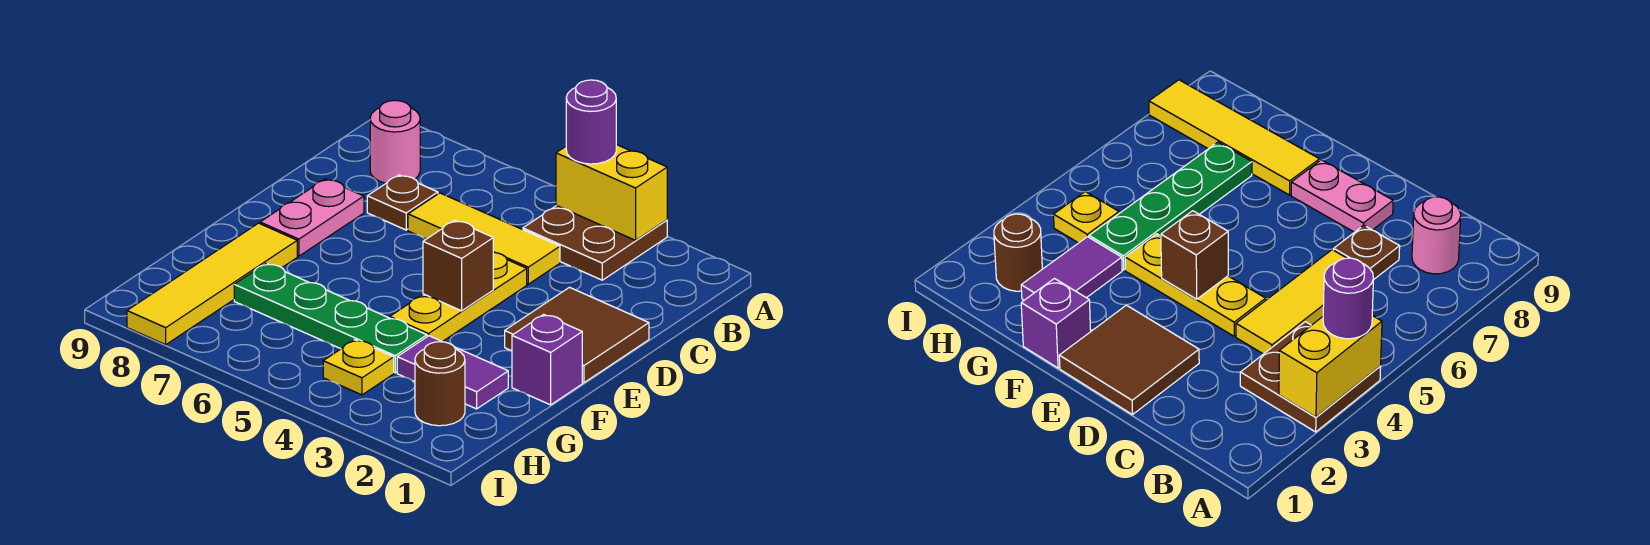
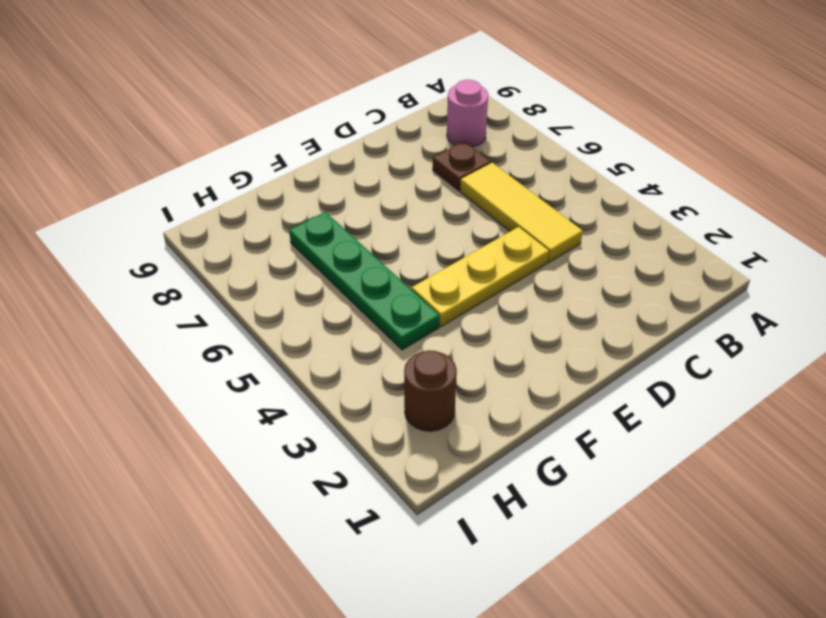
none -> brown 2x2 plate [523,206,667,280]
none -> brown 2x2 tile [505,287,649,383]
none -> pink 1x2 plate [260,179,364,256]

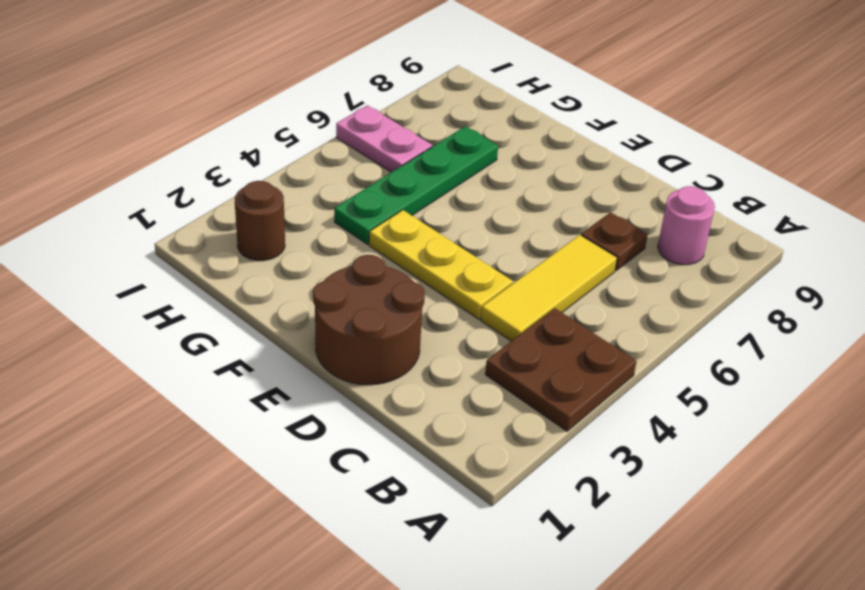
brown 2x2 round brick [313,255,425,385] -> brown 2x2 tile [505,287,649,383]
pink 1x2 plate [336,105,432,172] -> pink 1x2 plate moved to [260,179,364,256]
none -> purple 1x1 brick [512,314,582,405]
none -> yellow 1x4 tile [127,223,297,345]
none -> purple 1x2 tile [397,336,508,409]

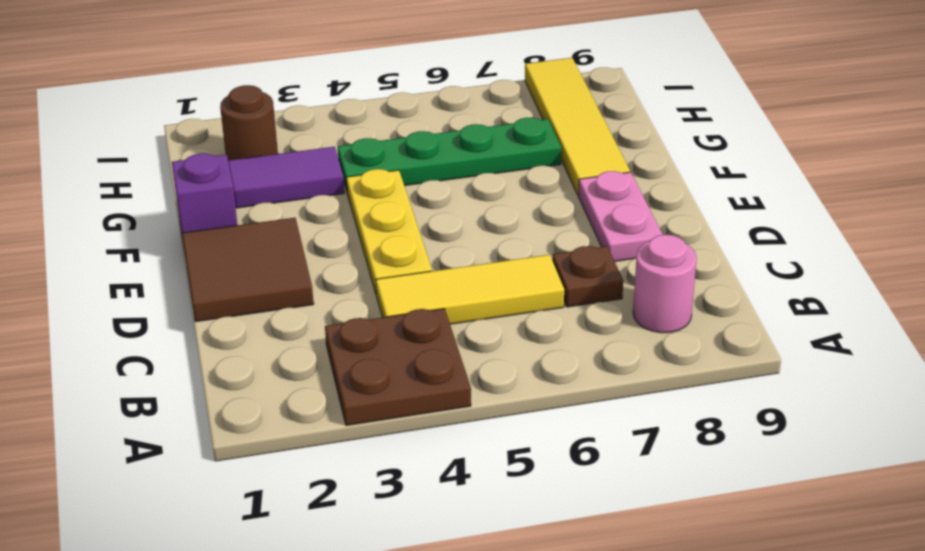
none -> yellow 1x1 plate [323,340,394,395]
none -> yellow 1x2 brick [556,145,667,240]
none -> brown 1x1 brick [423,220,493,311]

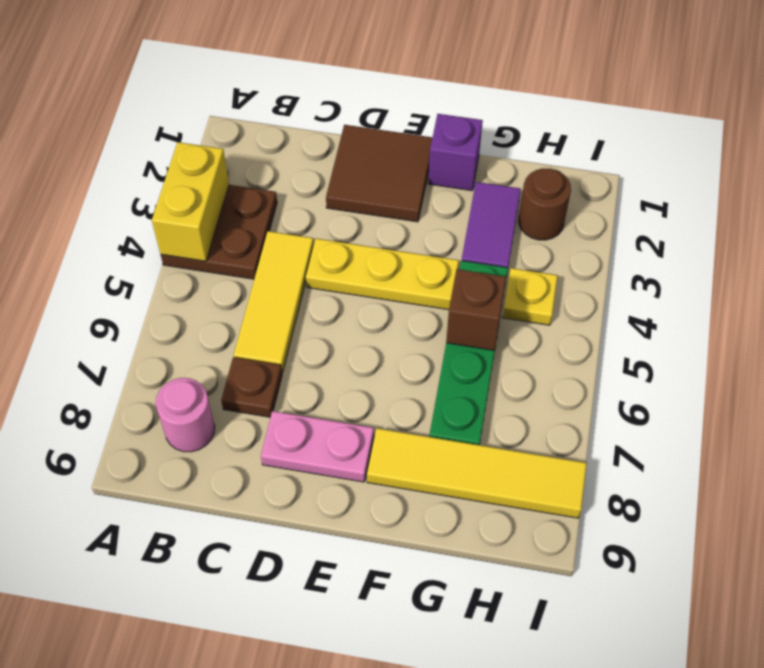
brown 1x1 brick [446,269,506,351] -> brown 1x1 brick moved to [423,220,493,311]
none -> purple 1x1 round brick [566,80,616,164]

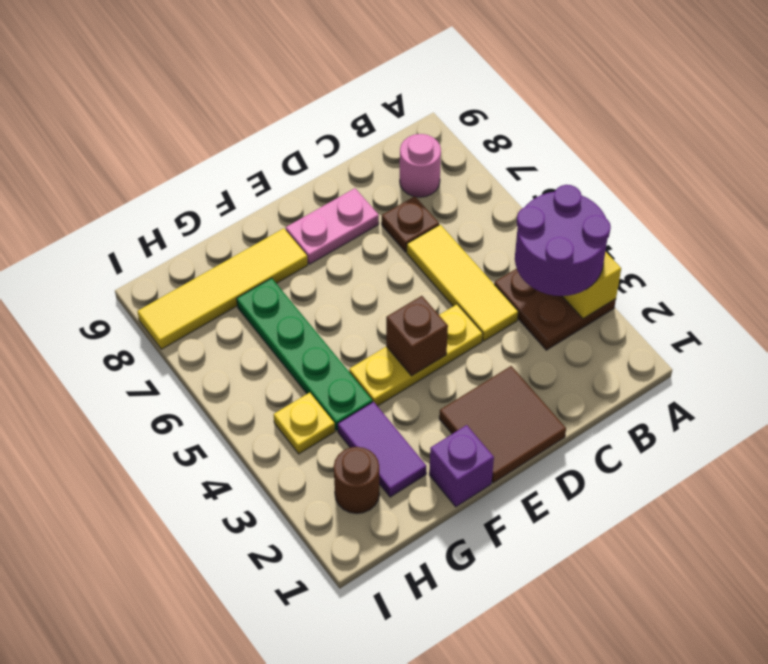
purple 2x2 round brick [515,185,611,296] -> purple 1x1 round brick [566,80,616,164]

